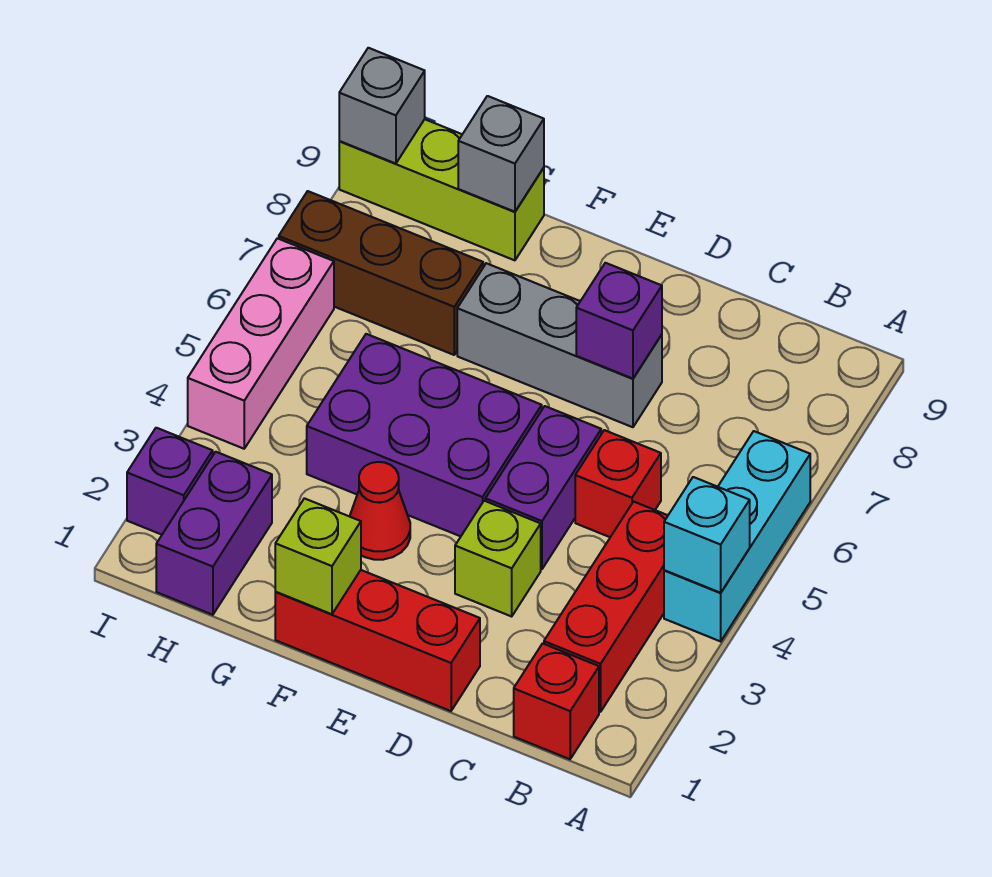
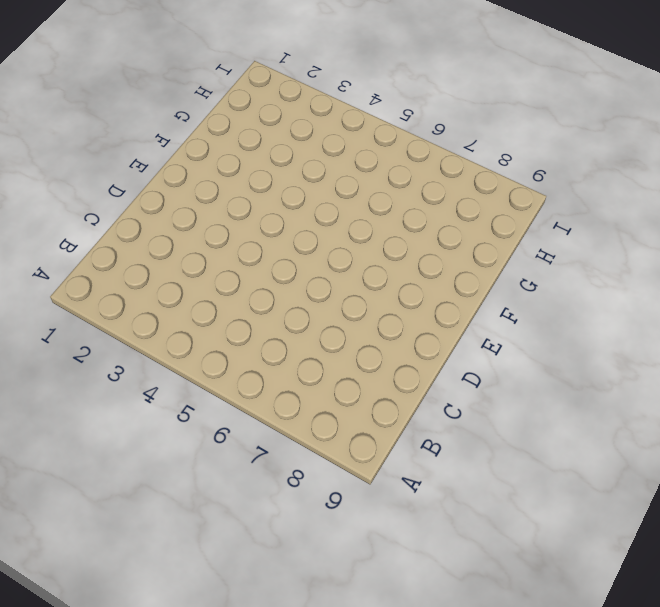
none -> cyan 1x3 brick [664,431,810,641]
none -> red 1x1 brick [514,643,599,759]
none -> red 1x3 brick [544,502,668,712]

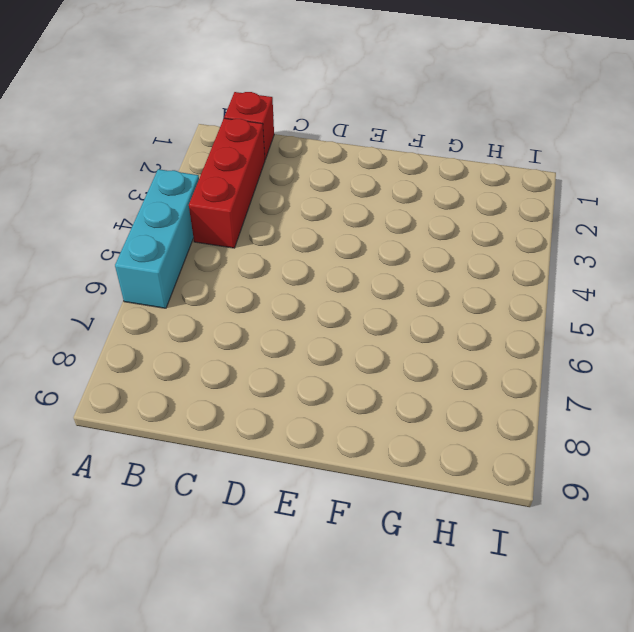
none -> red 1x1 brick [575,430,661,537]
none -> red 1x3 brick [275,570,480,711]
none -> lime 1x1 brick [455,501,541,616]

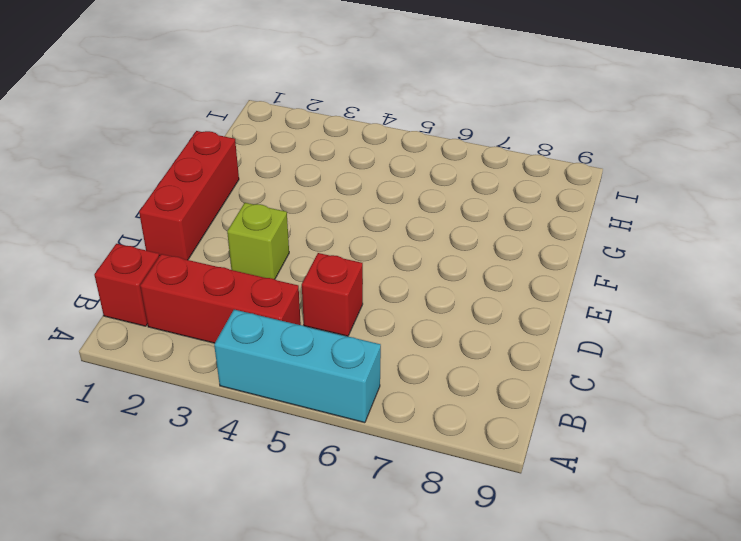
none -> purple 1x2 brick [485,406,601,569]
none -> grey 1x3 brick [457,263,662,427]
none -> purple 2x3 brick [307,334,542,536]

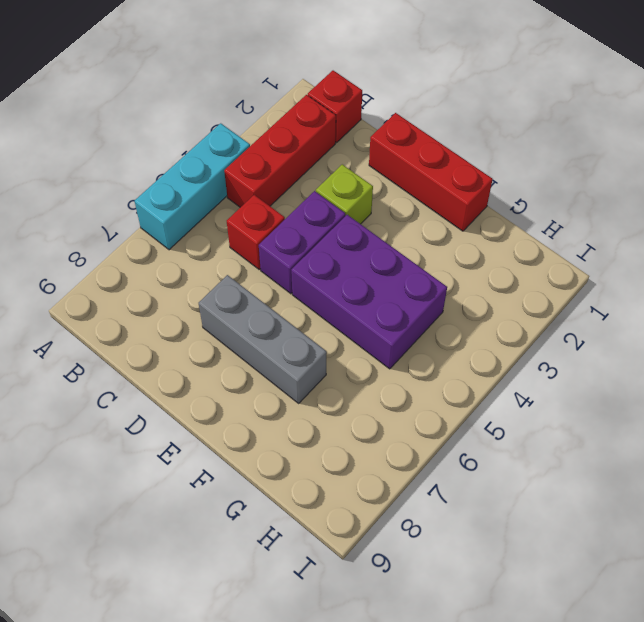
none -> red 1x1 cone [350,462,410,560]
none -> brown 1x3 brick [279,191,483,355]
none -> lime 1x3 brick [339,119,544,260]

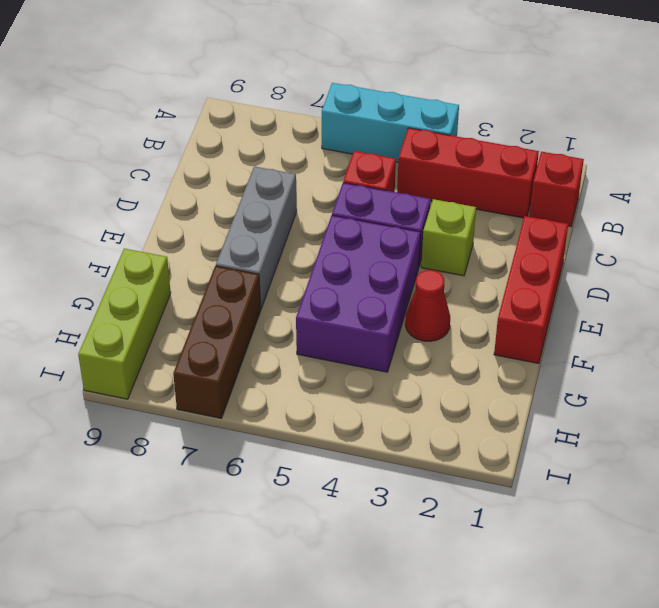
none -> purple 1x2 brick [156,452,272,615]
none -> purple 1x1 brick [127,428,213,535]
none -> pink 1x3 brick [188,238,334,449]

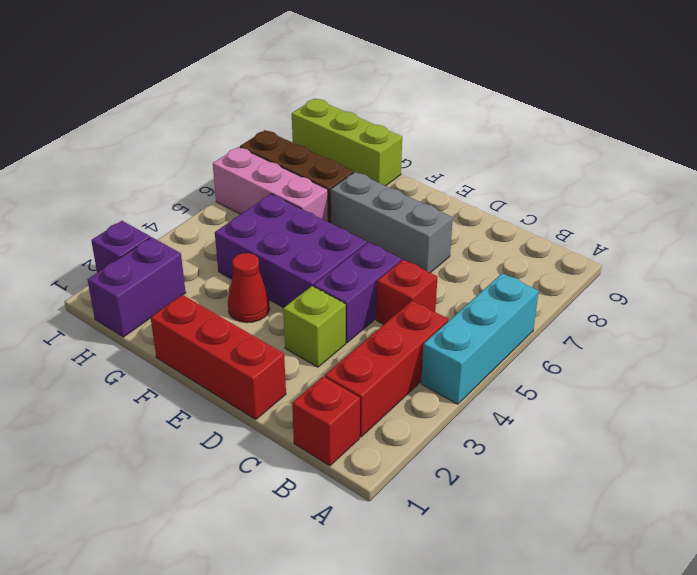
pink 1x3 brick [213,147,328,222] -> pink 1x3 brick turned to [188,238,334,449]
none -> cyan 1x1 brick [664,477,750,593]
none -> purple 1x1 brick [576,263,662,379]
none -> lime 1x1 brick [275,498,361,614]

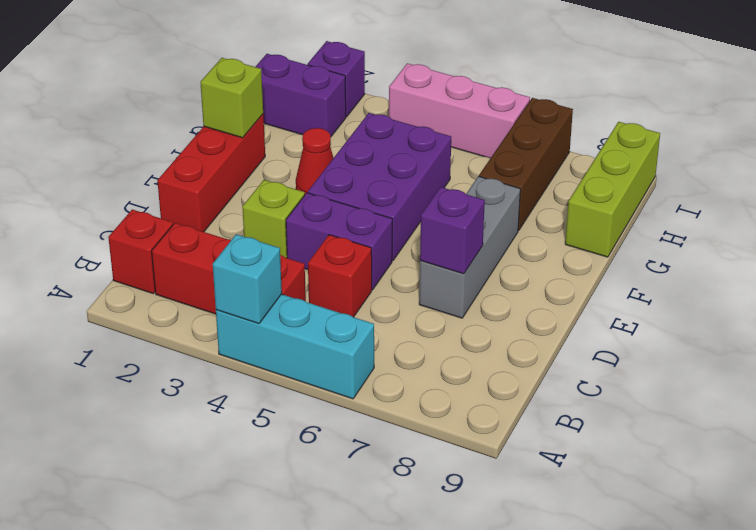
none -> grey 1x1 brick [458,96,544,212]
none -> grey 1x1 brick [339,48,425,164]

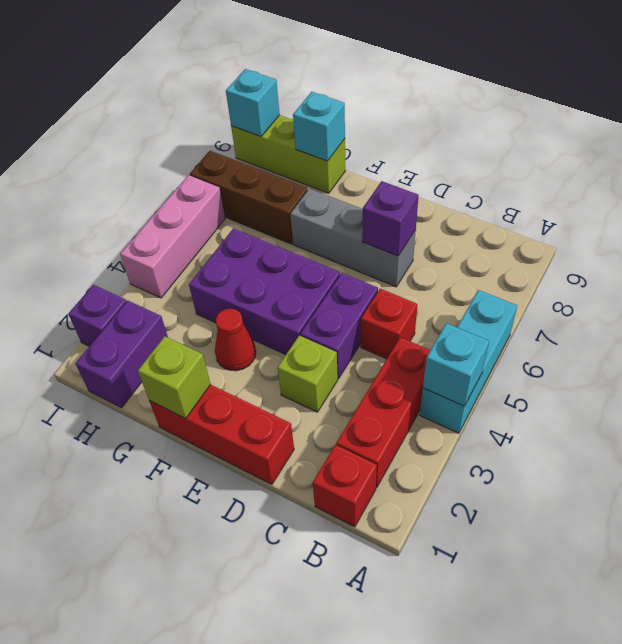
cyan 1x1 brick [293,92,345,161] -> grey 1x1 brick [458,96,544,212]
cyan 1x1 brick [226,69,280,137] -> grey 1x1 brick [339,48,425,164]

